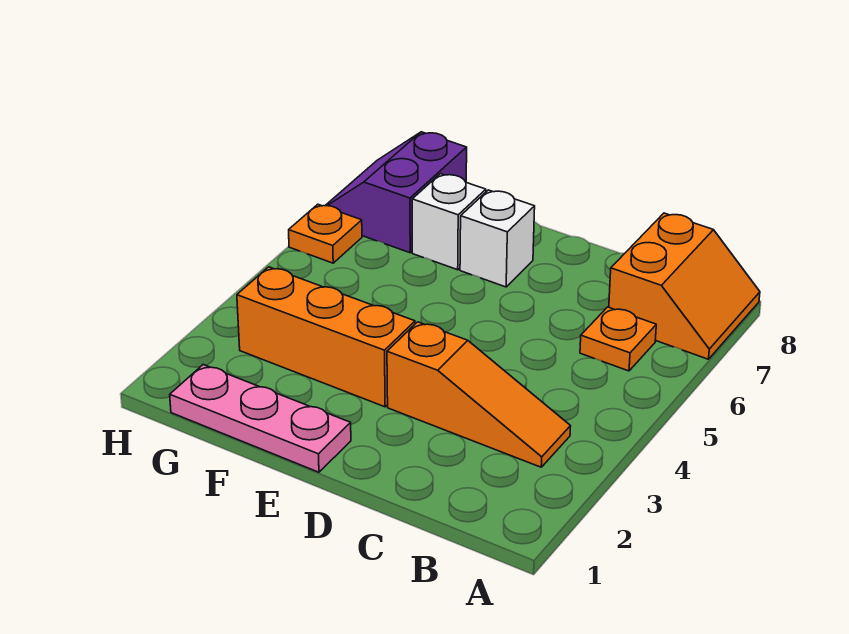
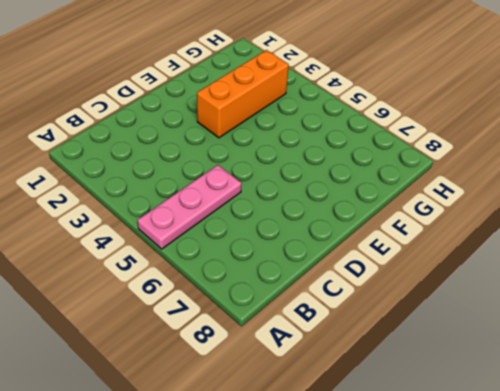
pink 1x3 plate [138,165,242,249] -> pink 1x3 plate moved to [170,365,351,472]
none -> orange 2x2 slope [609,213,760,359]
none -> orange 1x3 slope [387,322,570,467]

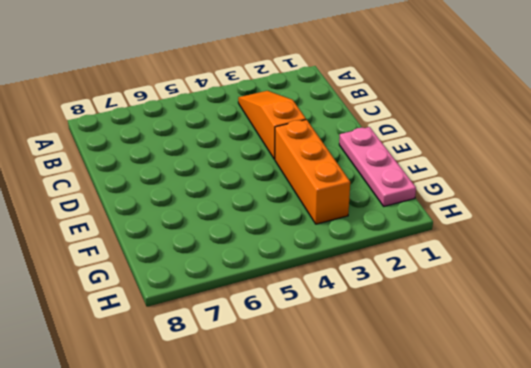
none -> orange 2x2 slope [609,213,760,359]
none -> orange 1x1 plate [580,307,656,371]

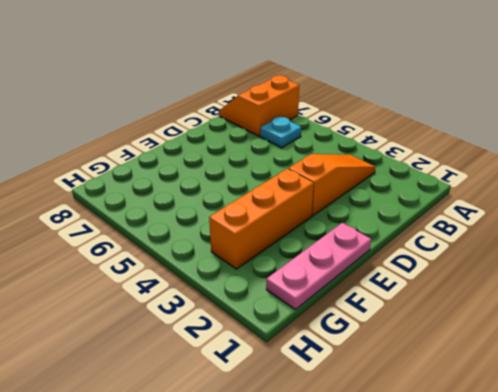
orange 2x2 slope [219,75,299,136] -> orange 2x2 slope turned to [609,213,760,359]
cyan 1x1 plate [260,117,301,148] -> orange 1x1 plate [580,307,656,371]
none -> white 1x1 brick [460,190,535,287]
none -> white 1x1 brick [412,174,486,270]

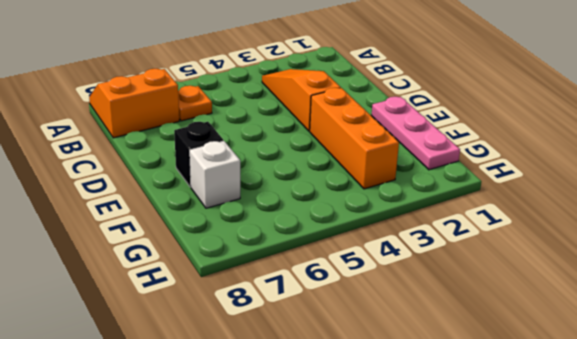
black 1x1 brick [174,122,223,187] -> white 1x1 brick [460,190,535,287]
none -> purple 2x2 slope [325,132,467,253]
none -> orange 1x1 plate [289,204,362,263]

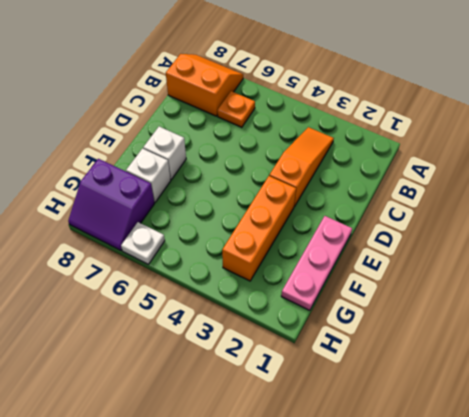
white 1x1 plate [121,222,165,264] -> orange 1x1 plate [289,204,362,263]

